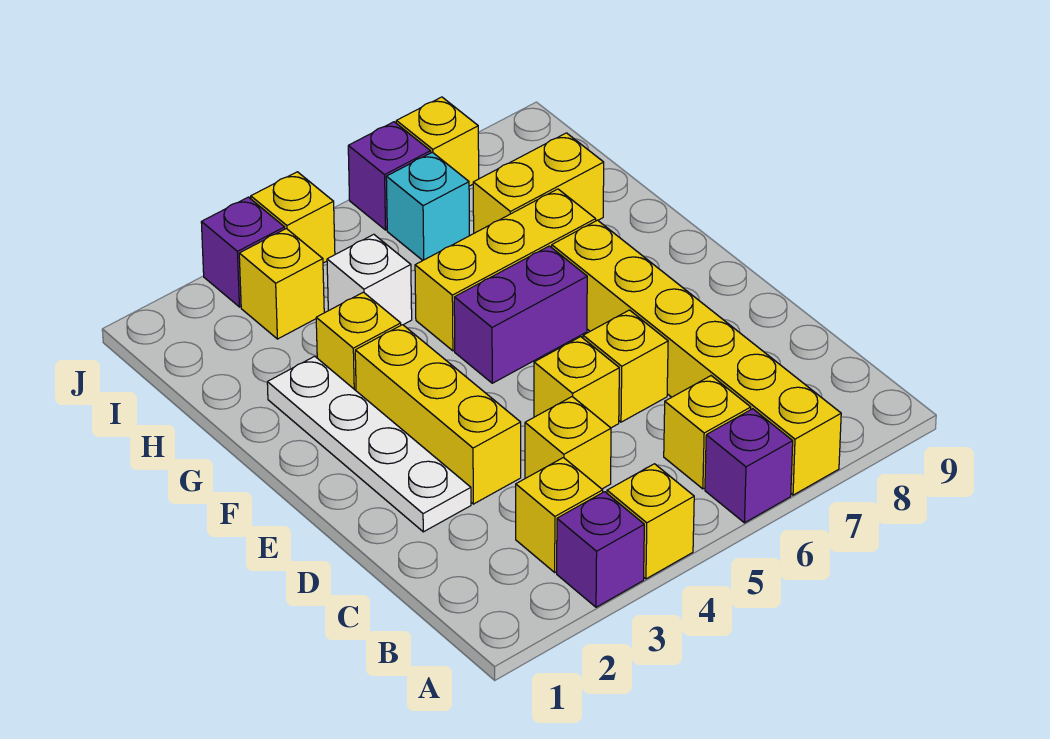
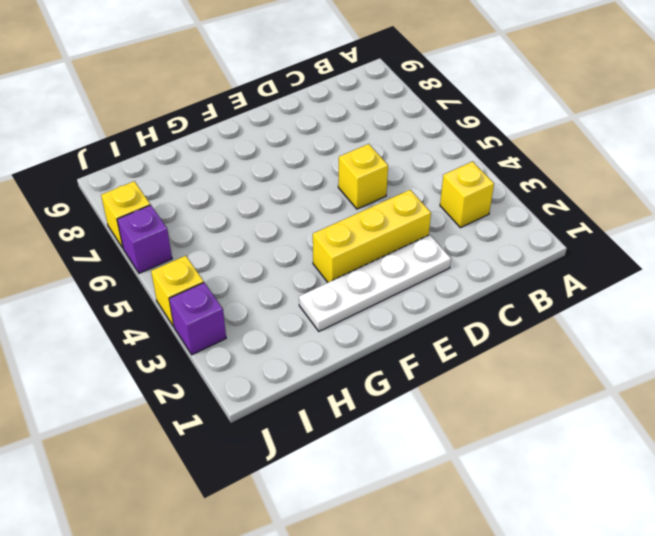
none -> purple 1x1 brick [557,492,644,607]
none -> yellow 1x1 brick [607,464,694,579]
none -> purple 1x1 brick [705,409,793,523]

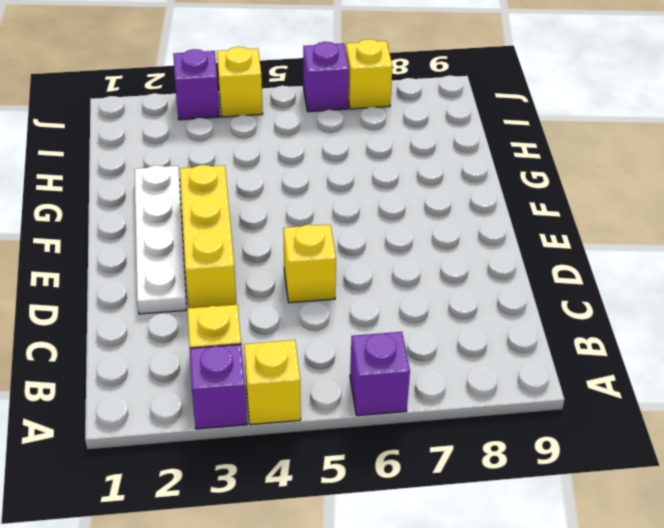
none -> yellow 1x6 brick [552,220,841,495]
none -> yellow 1x1 brick [664,376,751,489]
none -> yellow 1x1 brick [525,397,611,489]

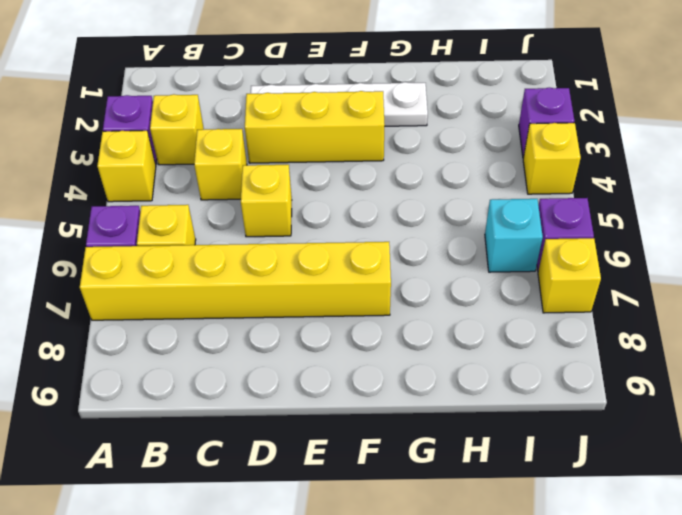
none -> yellow 1x1 brick [583,310,668,422]
none -> purple 1x2 brick [454,246,587,383]
none -> yellow 1x1 brick [316,292,401,390]

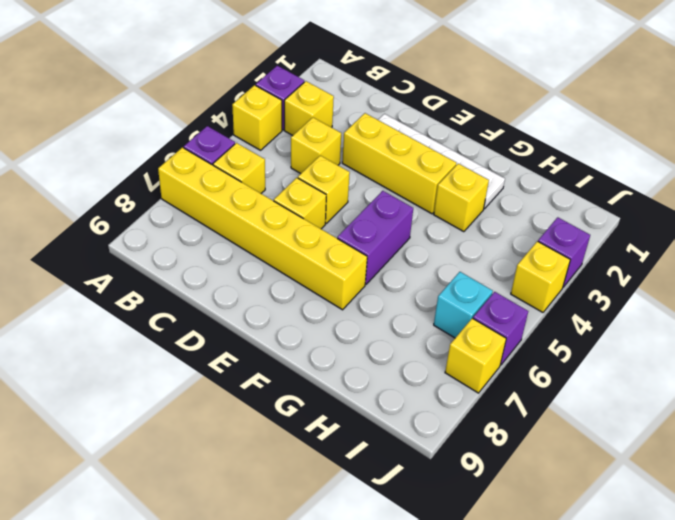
none -> yellow 1x3 brick [415,189,596,351]
none -> white 1x1 brick [327,234,412,325]
none -> yellow 1x2 brick [473,133,604,233]

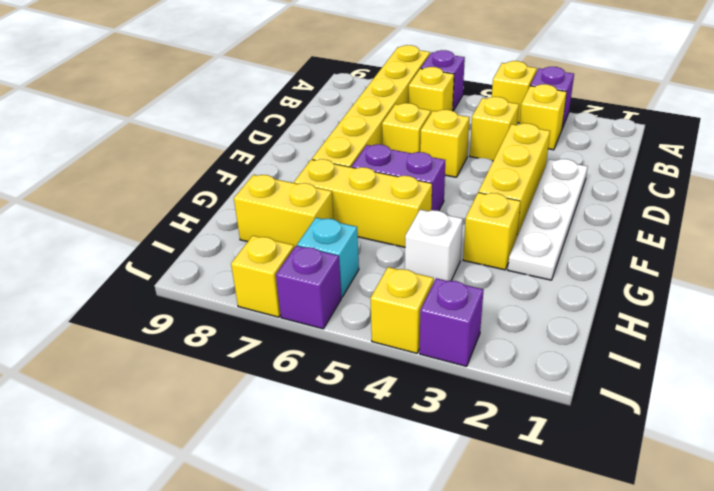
none -> yellow 1x1 brick [239,229,324,339]

